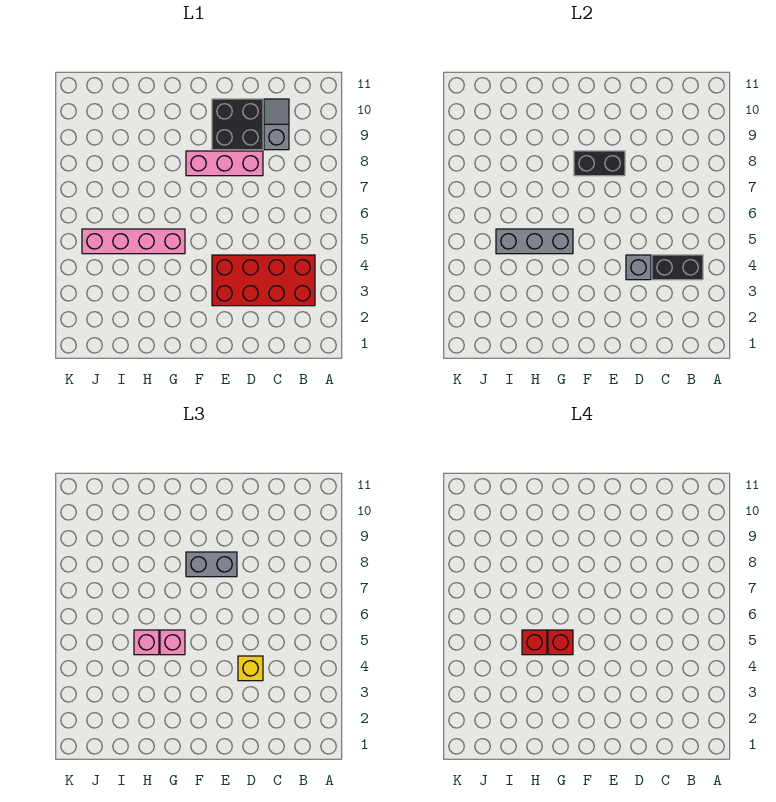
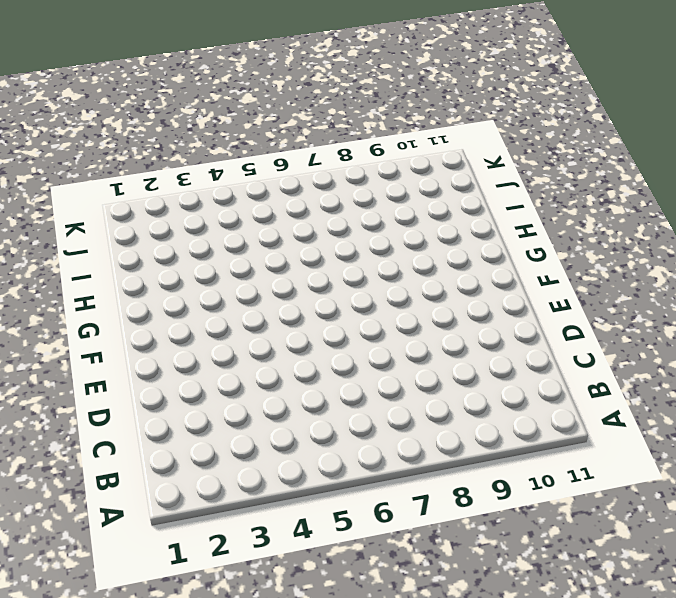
none -> red 2x4 brick [212,255,315,306]
none -> grey 1x2 slope [264,99,289,150]
none -> pink 1x3 brick [186,151,263,176]

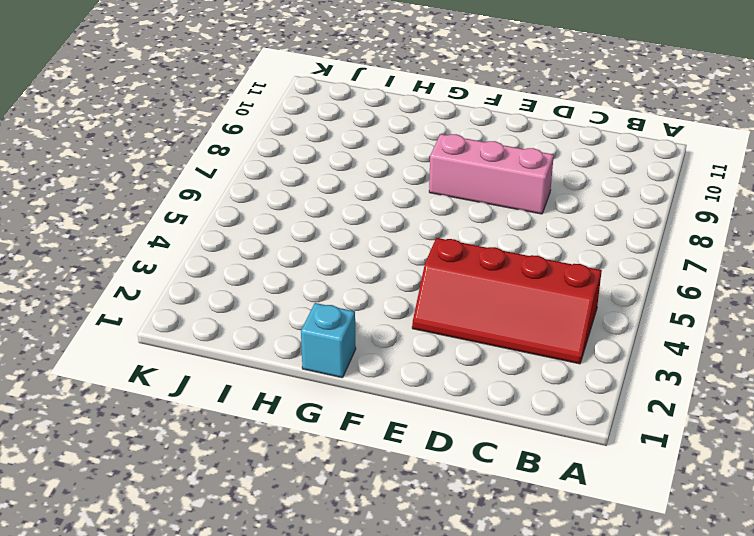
red 2x4 slope [412,238,602,364] -> red 2x4 brick [212,255,315,306]
cyan 1x1 brick [301,303,356,378] -> none
none -> grey 1x2 slope [264,99,289,150]
none -> black 2x2 brick [212,99,263,150]
none -> pink 1x4 brick [82,229,185,254]

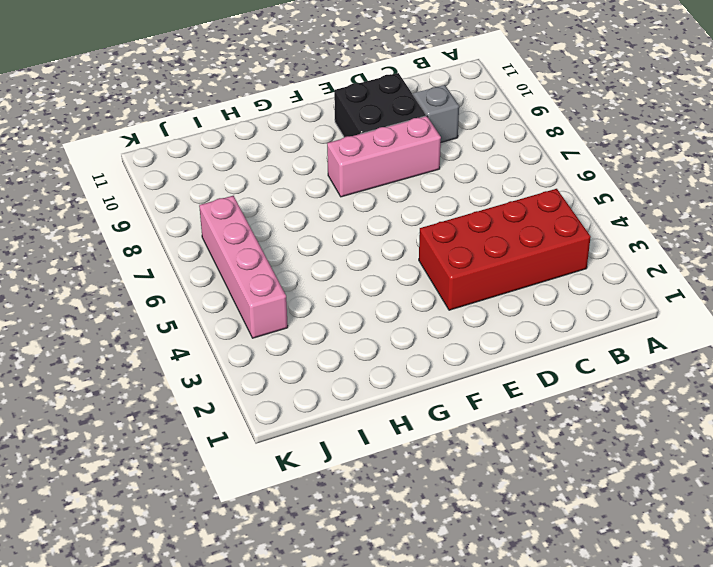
pink 1x4 brick [199,196,288,338] -> pink 1x4 brick turned to [82,229,185,254]
none -> black 1x2 brick [652,255,703,280]
none -> grey 1x1 brick [626,255,651,280]
none -> black 1x2 brick [574,151,625,176]

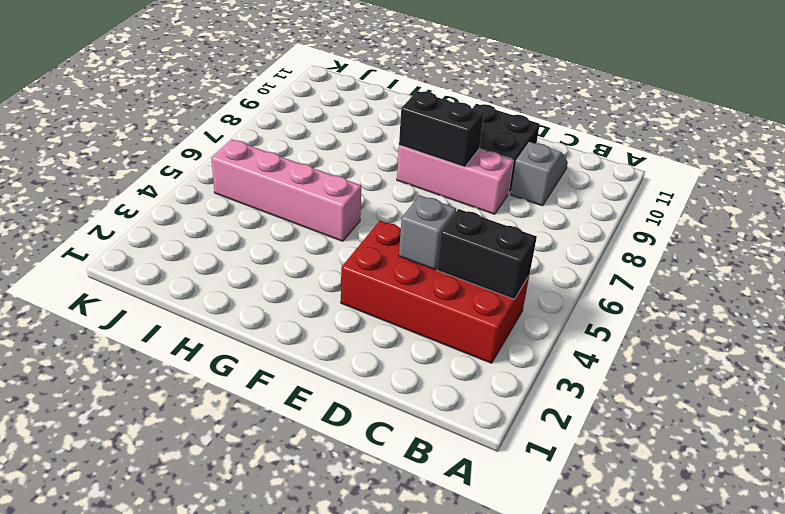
none -> grey 1x3 brick [496,229,573,254]
none -> yellow 1x1 brick [238,656,263,681]
none -> grey 1x2 brick [186,552,237,577]

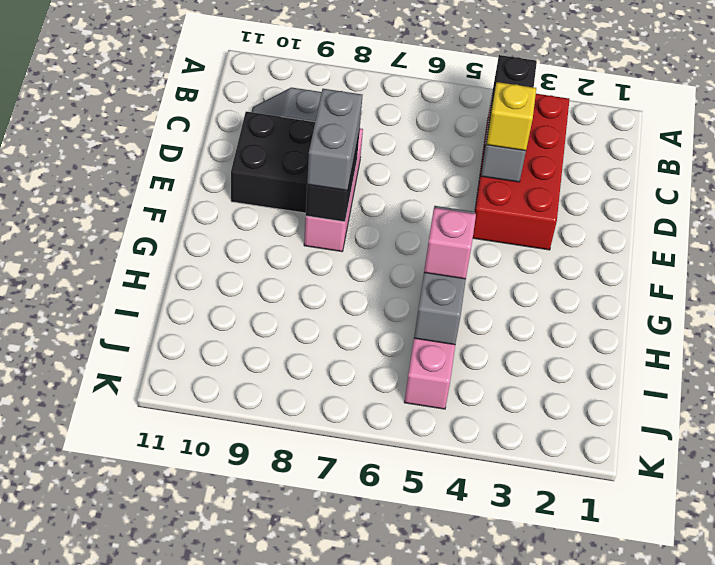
none -> pink 1x1 brick [160,630,185,655]
none -> red 1x1 brick [548,630,573,655]
none -> red 1x1 brick [522,630,547,655]

